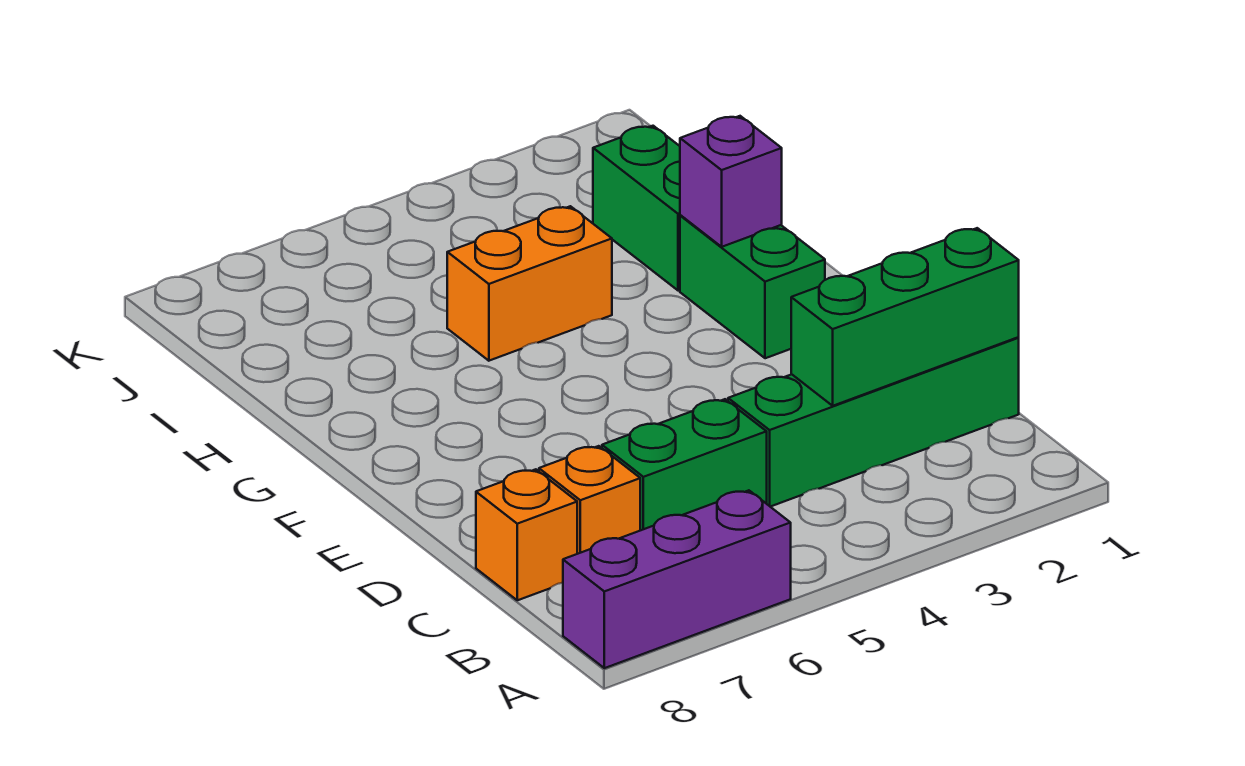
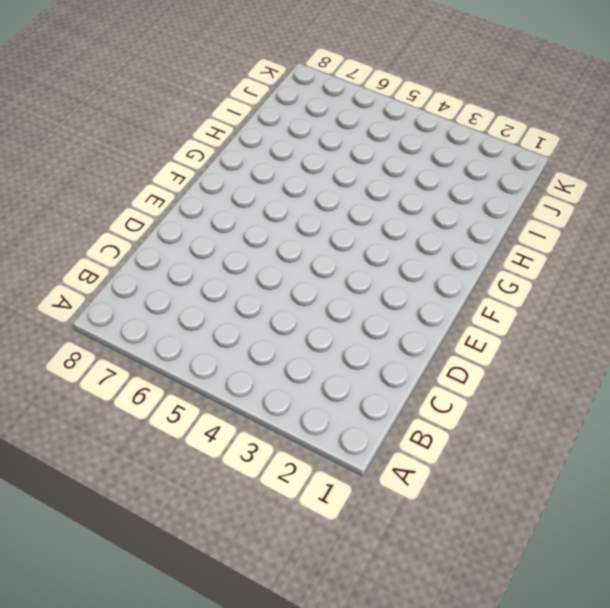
none -> purple 1x3 brick [563,490,791,668]
none -> green 1x4 brick [728,337,1019,507]

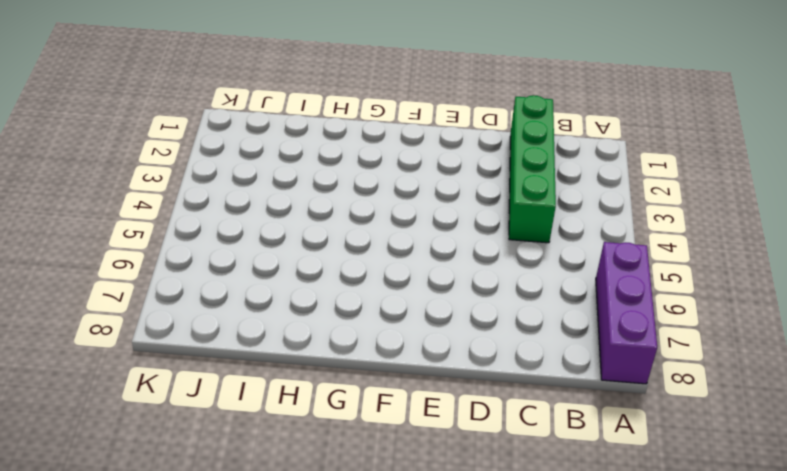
none -> green 1x2 brick [602,399,767,530]
none -> orange 1x1 brick [539,446,640,554]

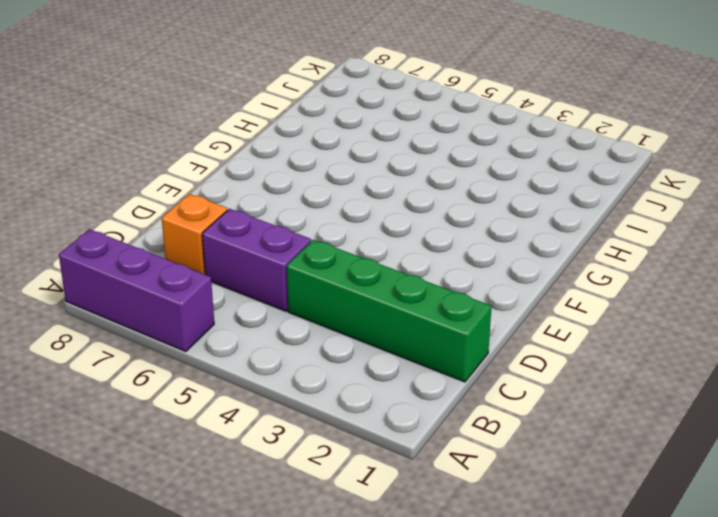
purple 1x2 brick [202,209,311,311] -> green 1x2 brick [602,399,767,530]
none -> orange 1x1 brick [476,469,577,600]
none -> green 1x2 brick [680,215,825,358]

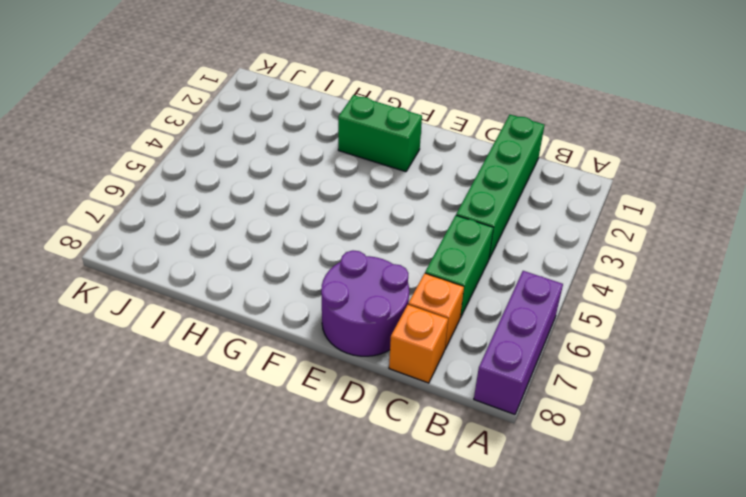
purple 2x2 round brick [321,251,409,356] -> none
none -> green 1x2 brick [593,126,680,291]
none -> orange 1x2 brick [447,206,612,361]

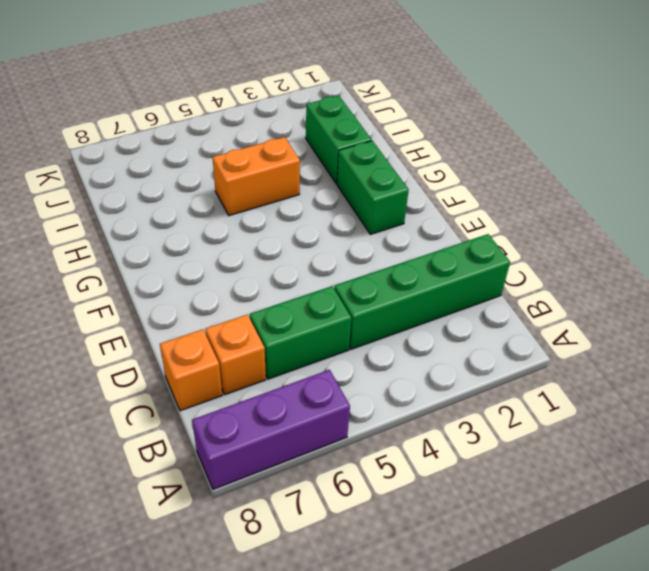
none -> green 1x3 brick [791,228,1019,406]
none -> purple 1x1 brick [680,116,782,247]

